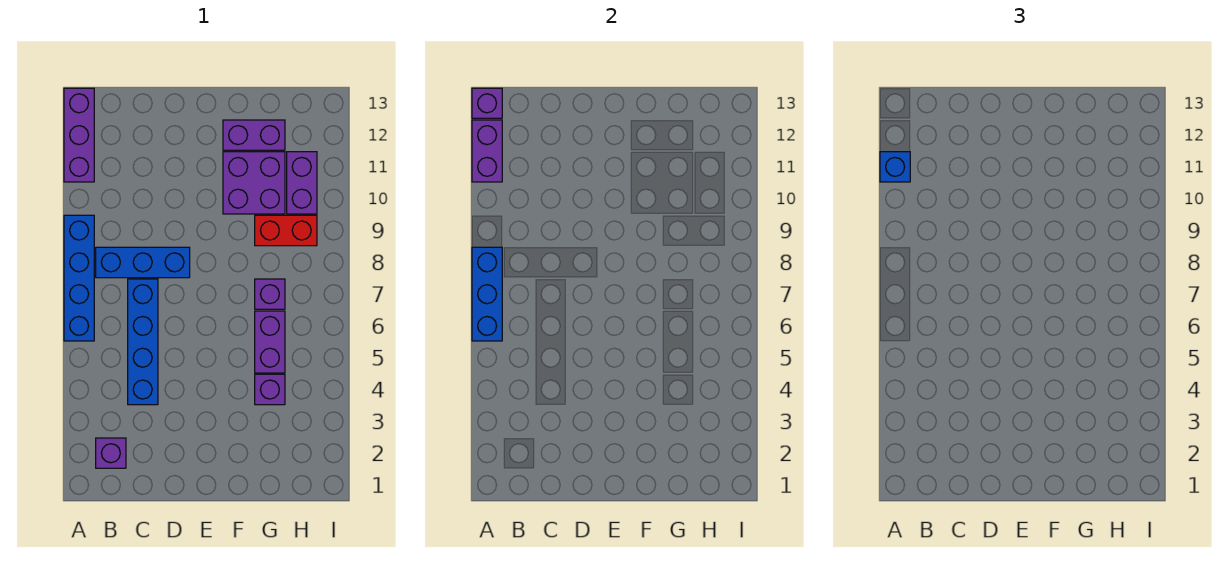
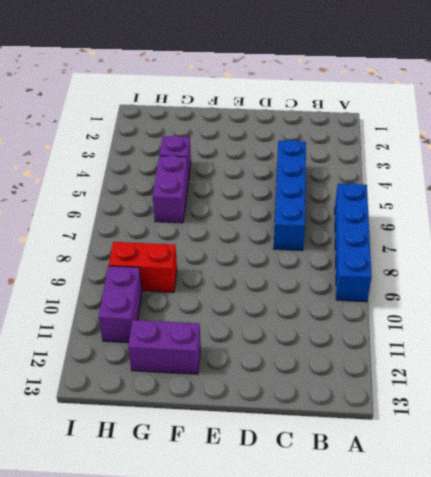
none -> purple 1x3 brick [64,88,94,182]
none -> purple 1x1 brick [96,438,126,468]
none -> blue 1x3 brick [96,247,190,278]

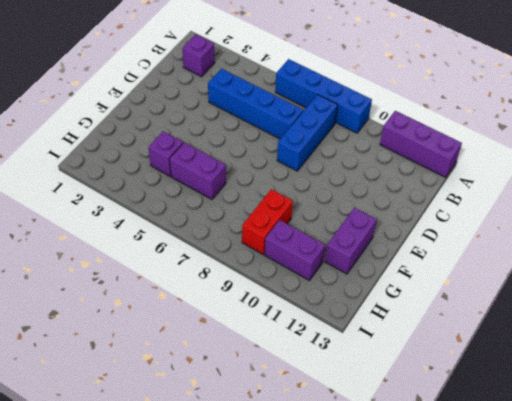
none -> purple 2x2 brick [223,152,285,214]
none -> purple 1x1 brick [255,279,285,309]
none -> blue 1x3 brick [472,247,502,341]

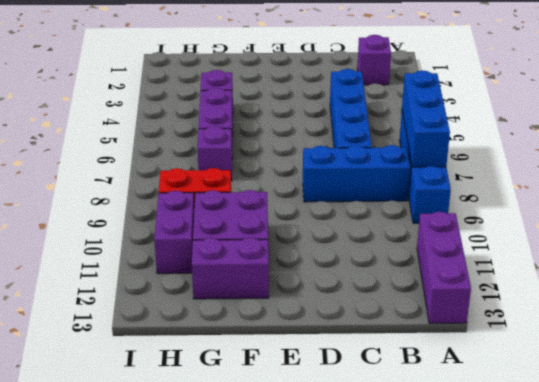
none -> purple 1x2 brick [472,120,502,182]
none -> purple 1x1 brick [472,88,502,118]
none -> blue 1x1 brick [880,152,910,182]

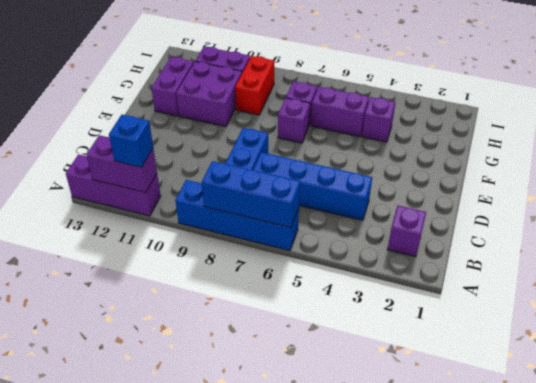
purple 1x1 brick [278,98,310,143] -> purple 1x1 brick moved to [472,88,502,118]

